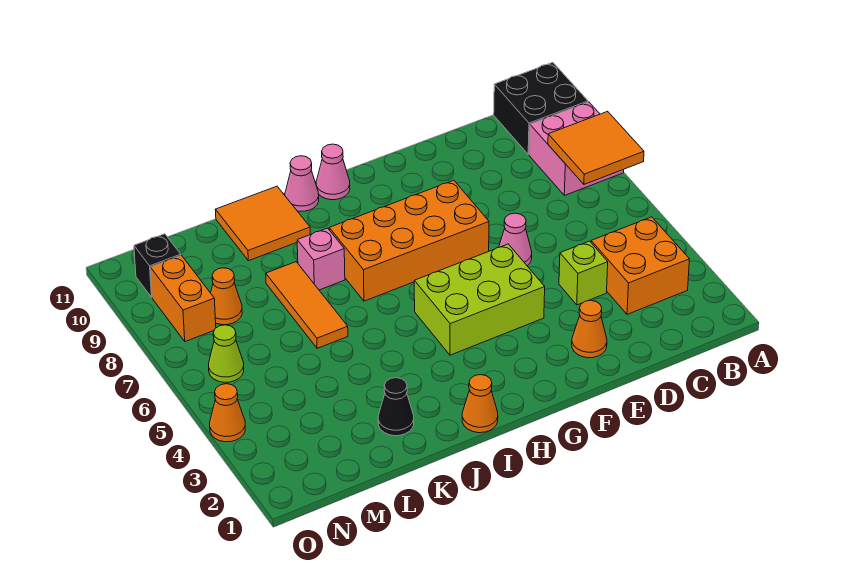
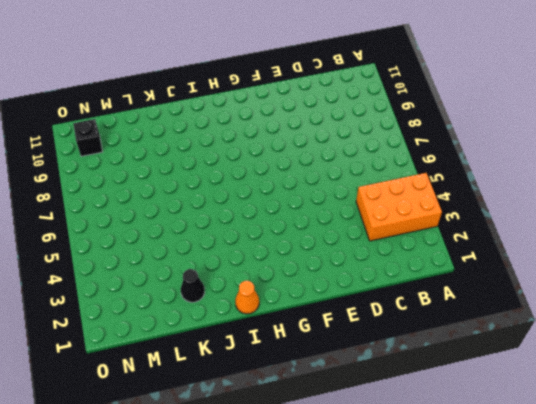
orange 2x3 brick [356,173,442,241] -> orange 2x2 brick [591,217,689,314]
none -> pink 2x2 brick [529,102,624,195]
none -> black 2x2 brick [494,62,588,154]
none -> lime 1x1 brick [559,241,608,305]

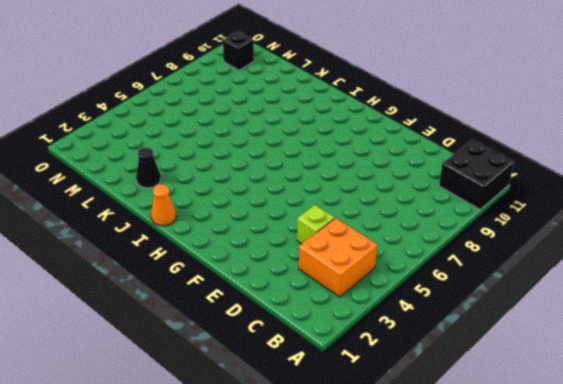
none -> pink 2x2 brick [529,102,624,195]
none -> orange 1x1 cone [572,300,607,358]
none -> pink 1x1 cone [499,213,532,266]

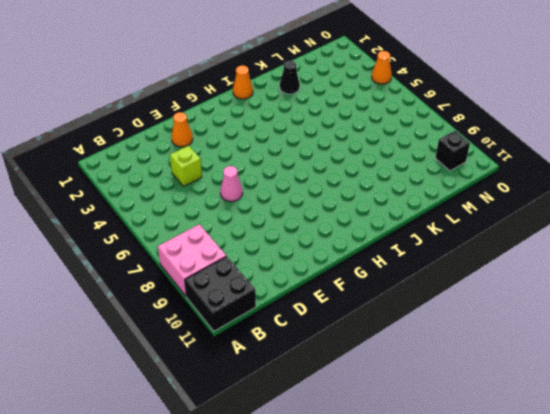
none -> orange 2x2 brick [591,217,689,314]
none -> lime 2x3 brick [414,244,545,355]
none -> orange 2x4 brick [329,180,489,301]

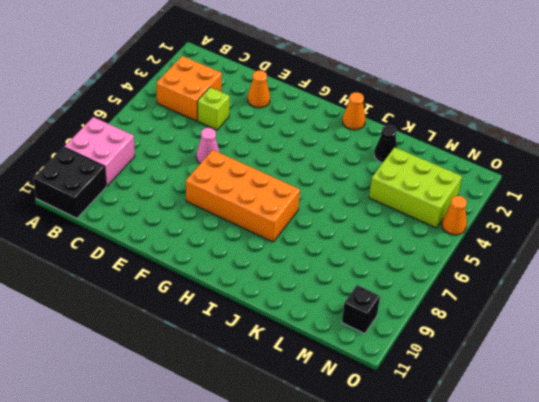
lime 2x3 brick [369,147,462,228] -> lime 2x3 brick moved to [414,244,545,355]
none -> pink 1x1 cone [316,144,350,200]
none -> pink 1x1 cone [285,156,319,211]
none -> pink 1x1 brick [297,228,345,290]

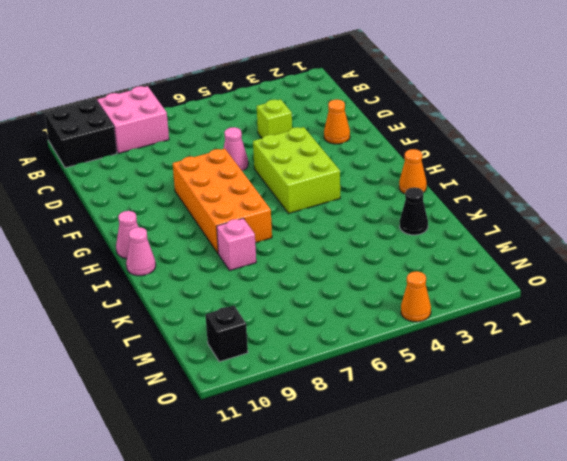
none -> orange 2x2 brick [591,217,689,314]
none -> orange 2x2 tile [215,186,310,261]
none -> orange 1x3 tile [266,262,348,348]

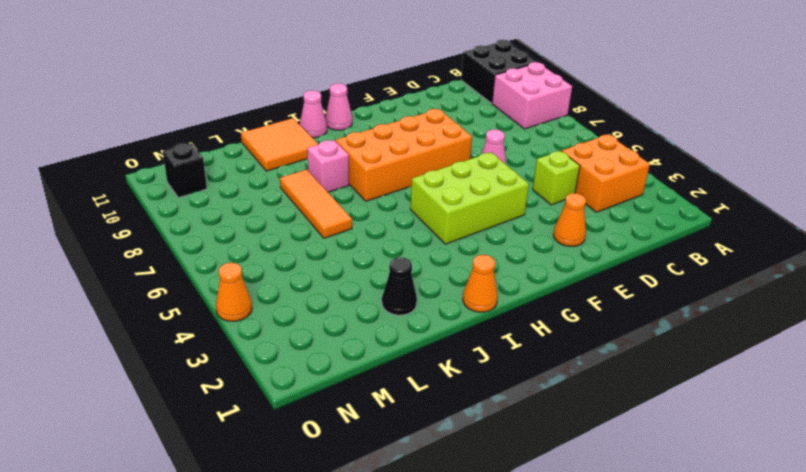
none -> orange 1x1 cone [210,268,242,325]
none -> lime 1x1 cone [209,325,244,382]
none -> orange 1x2 brick [150,255,216,342]

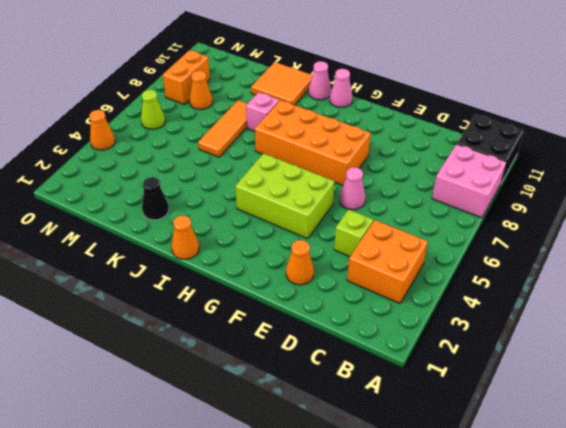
none -> black 1x1 brick [134,234,181,297]
none -> orange 2x2 tile [548,111,644,184]

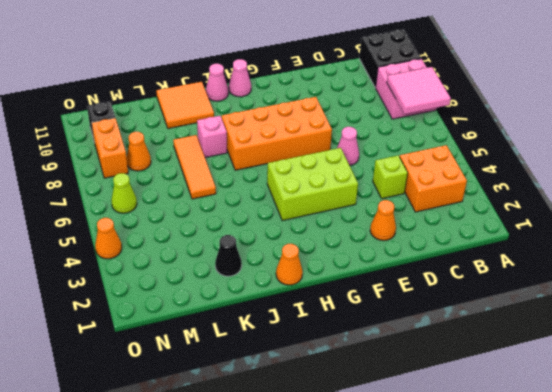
pink 2x2 tile [387,67,451,114] -> orange 2x2 tile [548,111,644,184]

